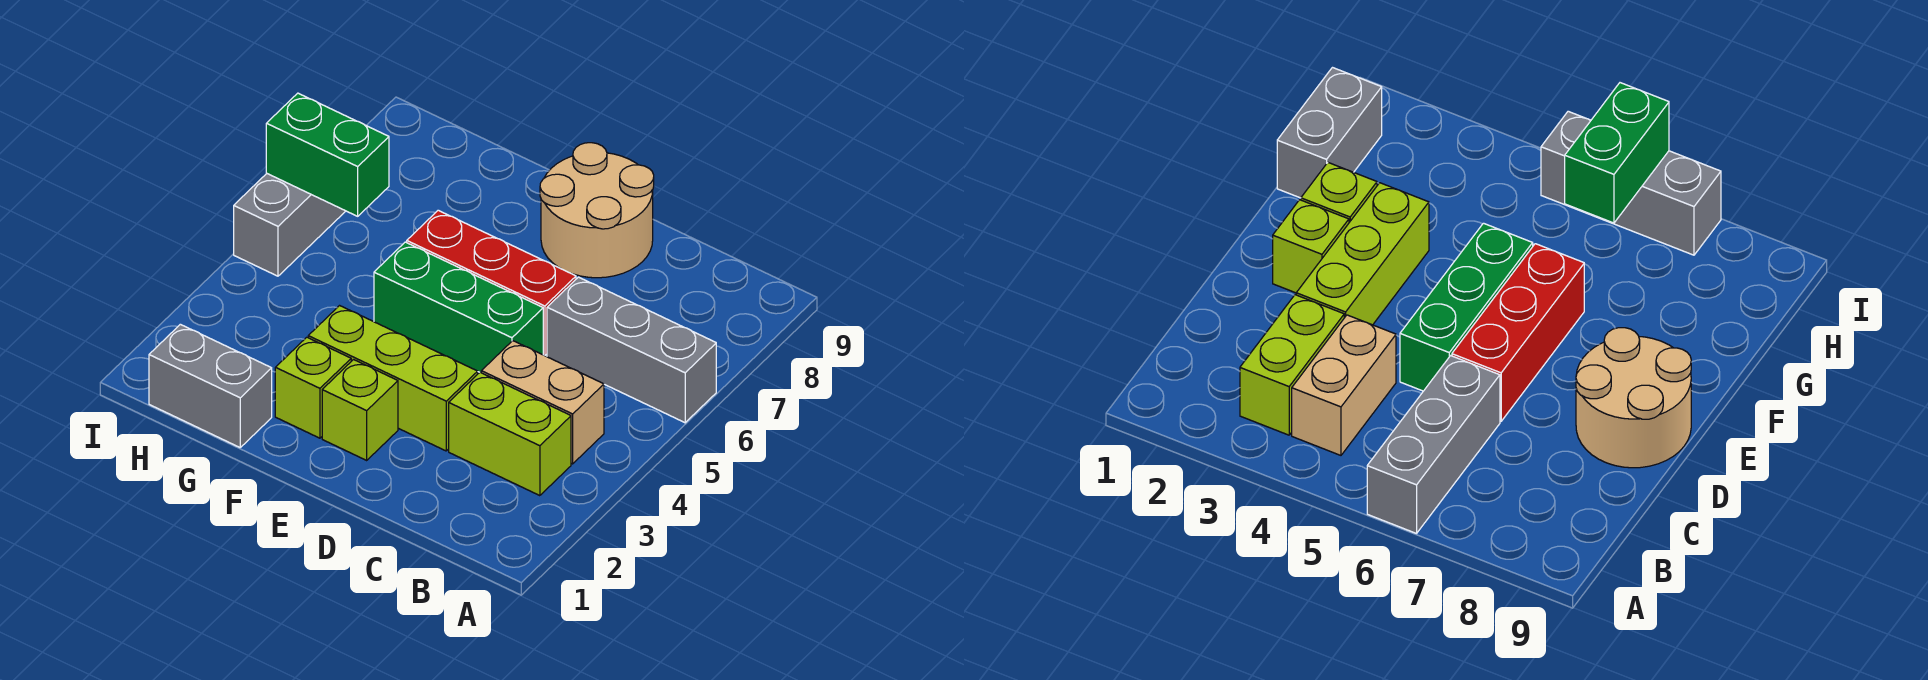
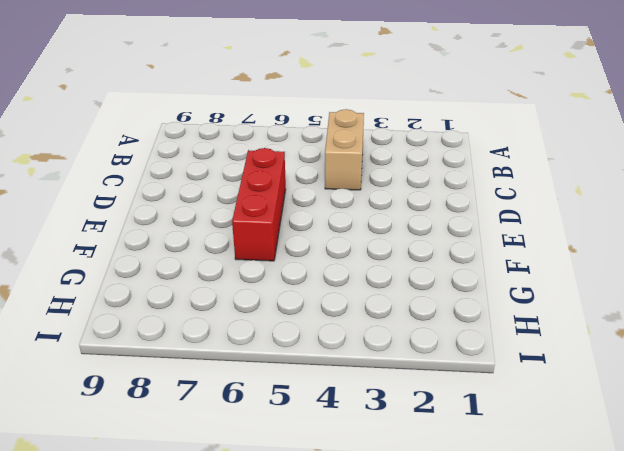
none -> grey 1x3 brick [547,277,716,423]
none -> lime 1x2 brick [449,372,571,496]
none -> lime 1x3 brick [308,306,478,451]

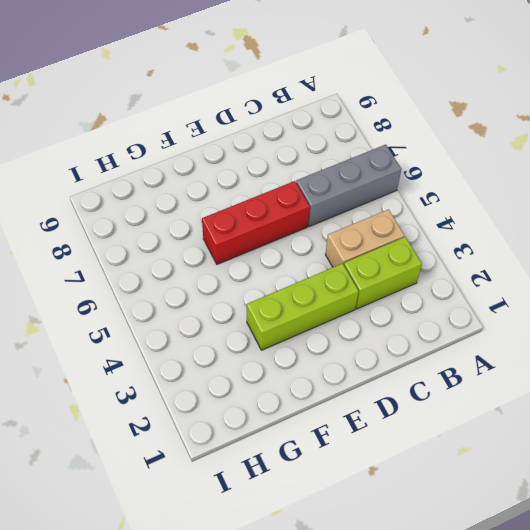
none -> green 1x3 brick [374,242,543,372]
none -> tan 2x2 round brick [540,143,654,278]
none -> lime 1x1 brick [322,360,398,460]

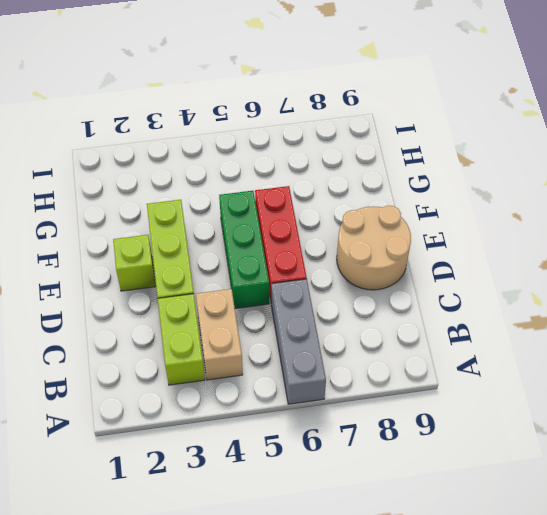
none -> lime 1x1 brick [275,337,351,438]
none -> grey 1x2 brick [149,324,272,447]
none -> grey 1x3 brick [234,174,345,276]

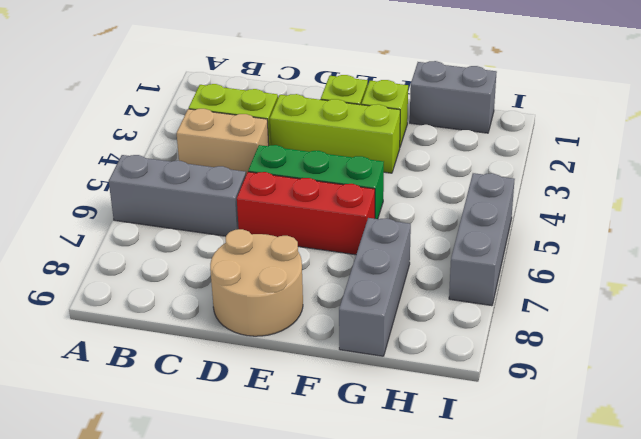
grey 1x3 brick [339,218,411,356] -> none
none -> green 1x2 brick [266,93,389,216]

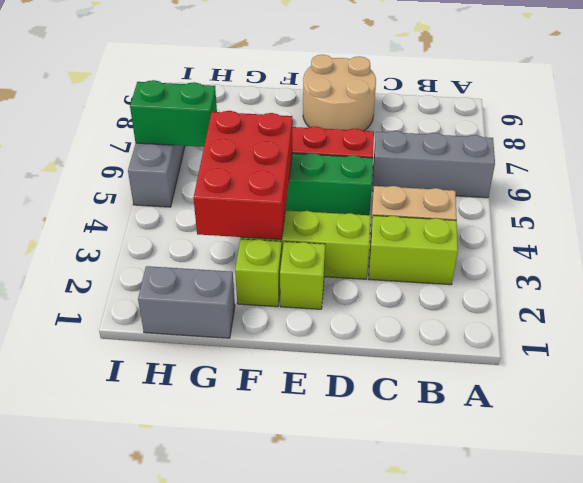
red 2x3 brick [193,111,292,240] -> none

